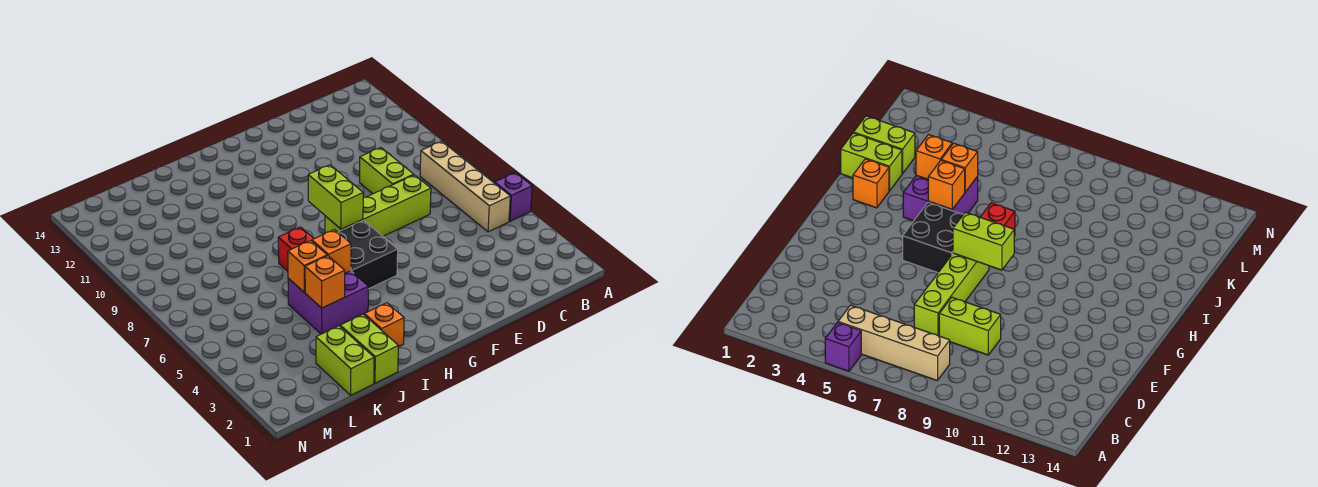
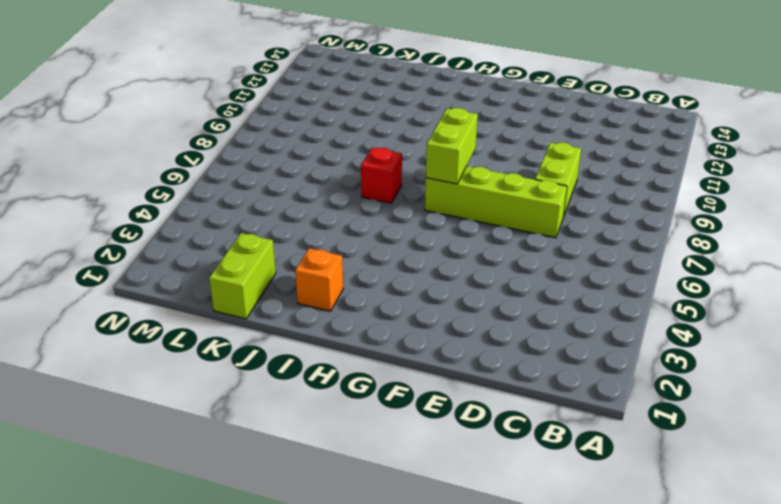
none -> purple 1x1 brick [495,172,532,221]
none -> tan 1x4 brick [420,141,510,232]
none -> black 2x2 brick [338,220,398,289]

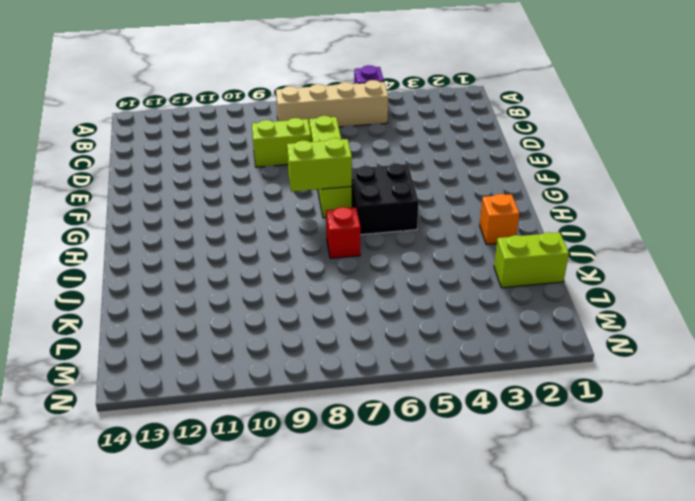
none -> purple 2x2 brick [288,271,368,334]
none -> lime 1x2 brick [340,314,398,383]
none -> orange 1x1 brick [312,230,351,273]

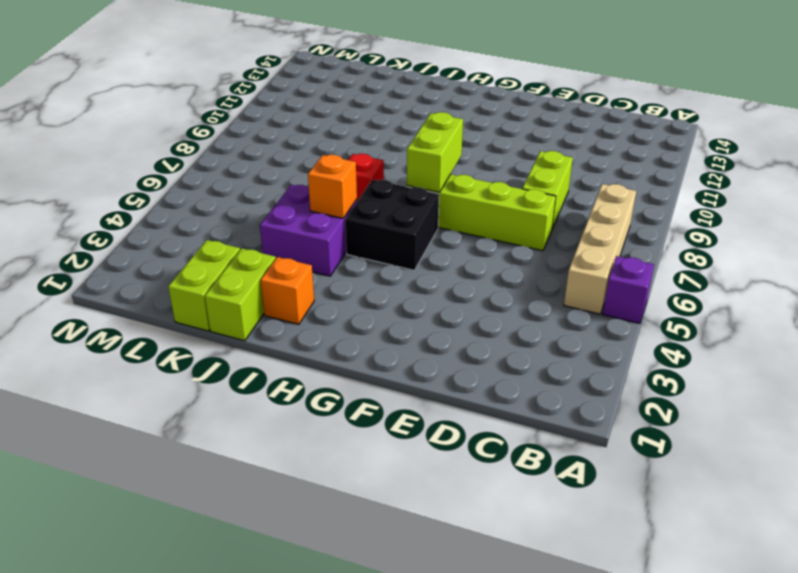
none -> orange 1x1 brick [305,256,345,308]
none -> orange 1x1 brick [288,241,327,292]

